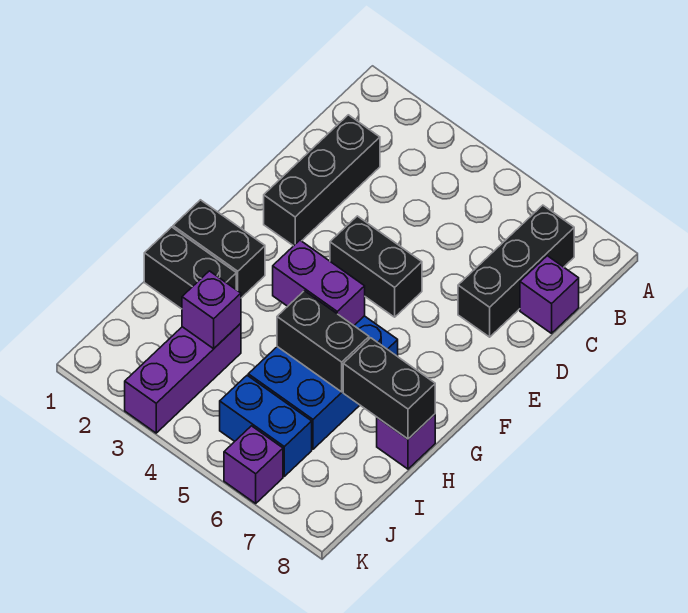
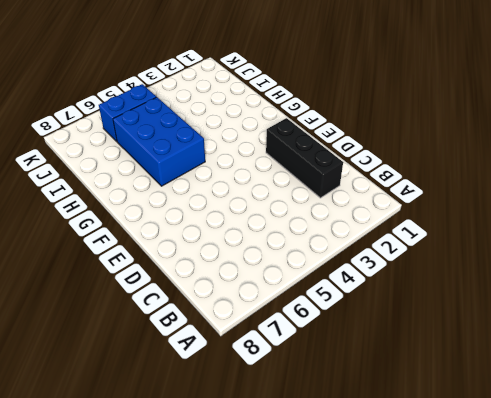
none -> black 1x3 brick [458,205,574,337]
none -> purple 1x1 brick [520,256,579,333]
none -> black 1x2 brick [330,216,422,317]

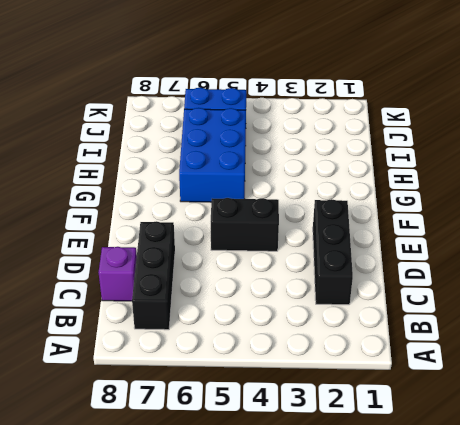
none -> black 1x2 brick [173,200,265,298]
none -> black 1x2 brick [144,227,236,309]
none -> purple 1x1 brick [377,414,435,469]

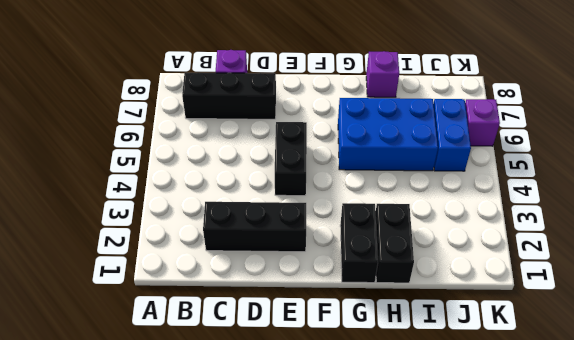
none -> purple 1x3 brick [125,323,241,433]
none -> purple 1x2 brick [273,240,365,325]
none -> black 1x2 brick [277,291,369,392]

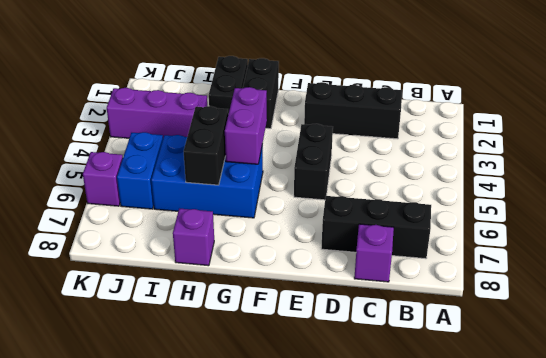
none -> black 1x2 brick [343,338,435,439]
none -> purple 1x1 brick [182,271,241,349]

